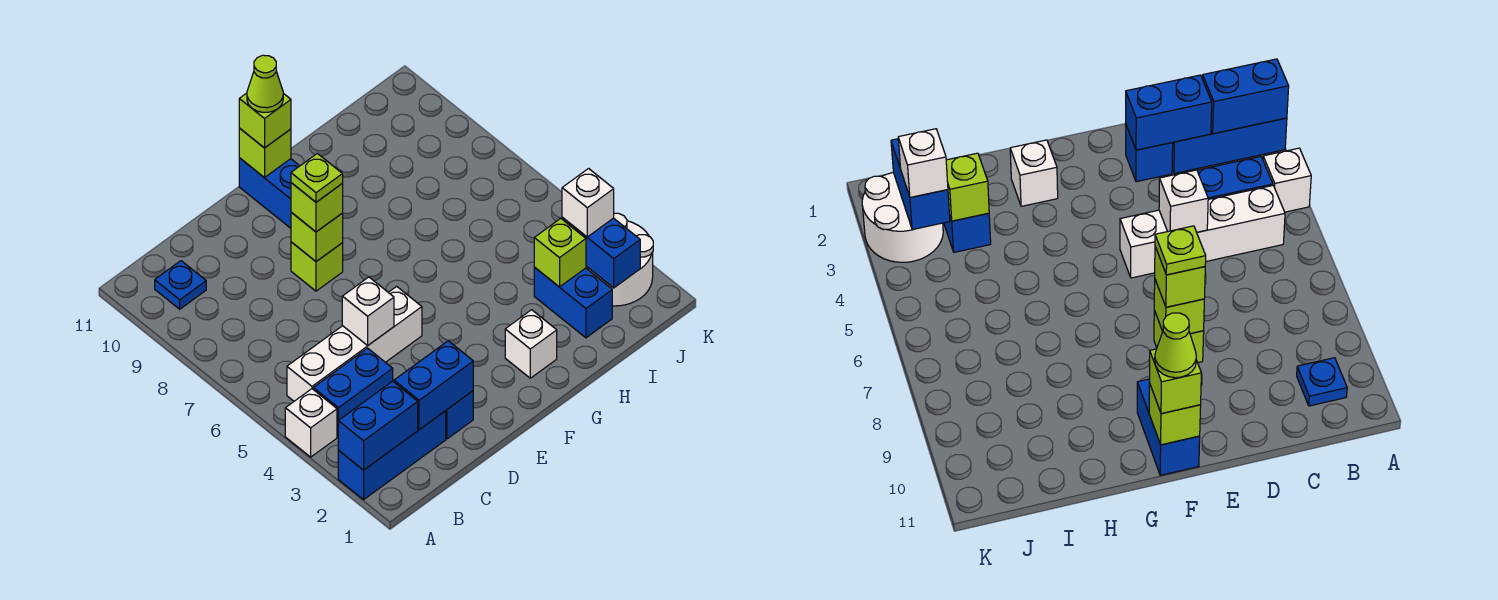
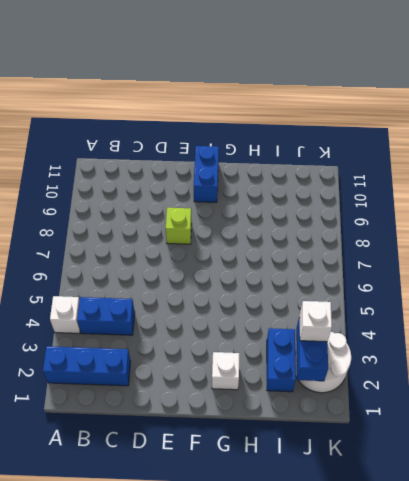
none -> white 1x4 brick [287,286,422,401]
none -> blue 1x1 plate [155,261,206,309]
none -> blue 1x1 brick [446,391,473,439]

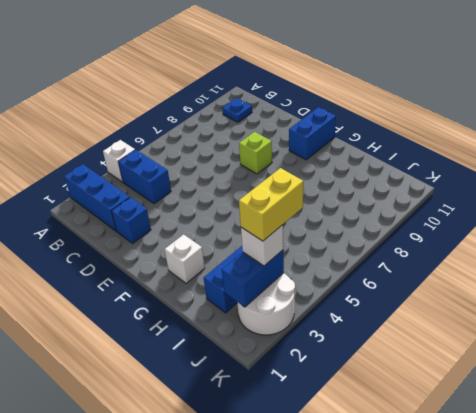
yellow 1x2 brick [239,168,303,241] -> none
none -> white 1x4 brick [287,286,422,401]
none -> blue 1x2 brick [338,381,418,470]
none -> blue 1x2 brick [394,341,473,430]

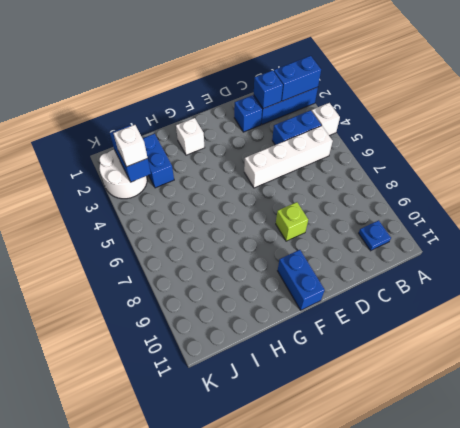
blue 1x1 brick [254,70,283,109] -> blue 1x2 brick [394,341,473,430]
none -> white 1x1 brick [342,277,394,345]
none -> lime 1x1 brick [291,212,343,261]
none -> lime 1x1 brick [239,128,291,177]

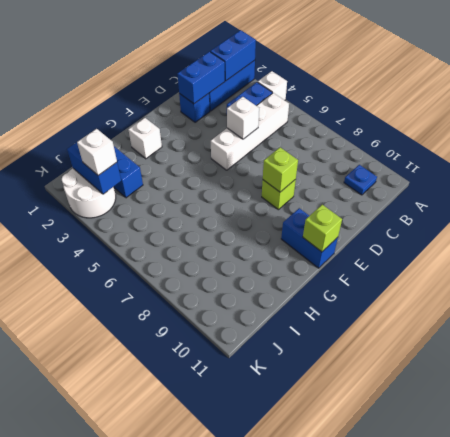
none -> lime 1x1 brick [534,218,586,287]
none -> lime 1x1 brick [291,183,343,232]
none -> lime 1x1 brick [239,93,291,148]

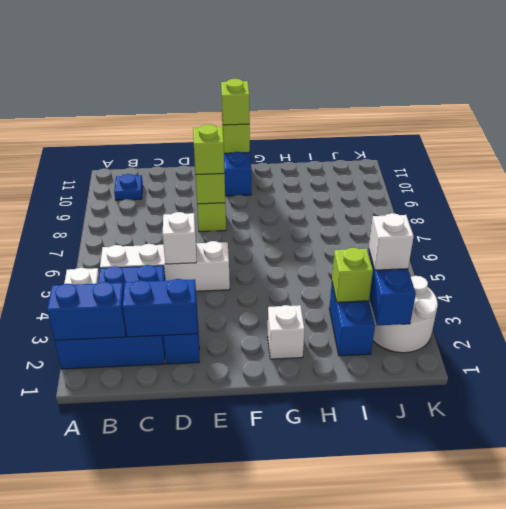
none -> lime 1x1 plate [291,153,343,202]
none -> lime 1x1 cone [247,55,283,112]

